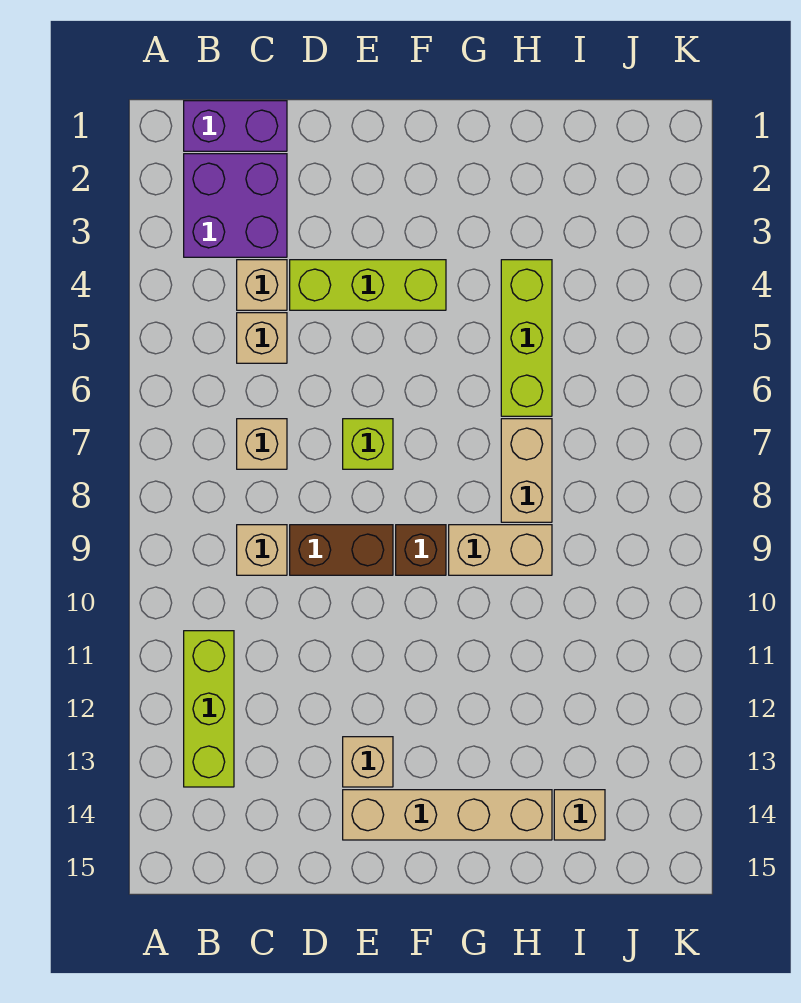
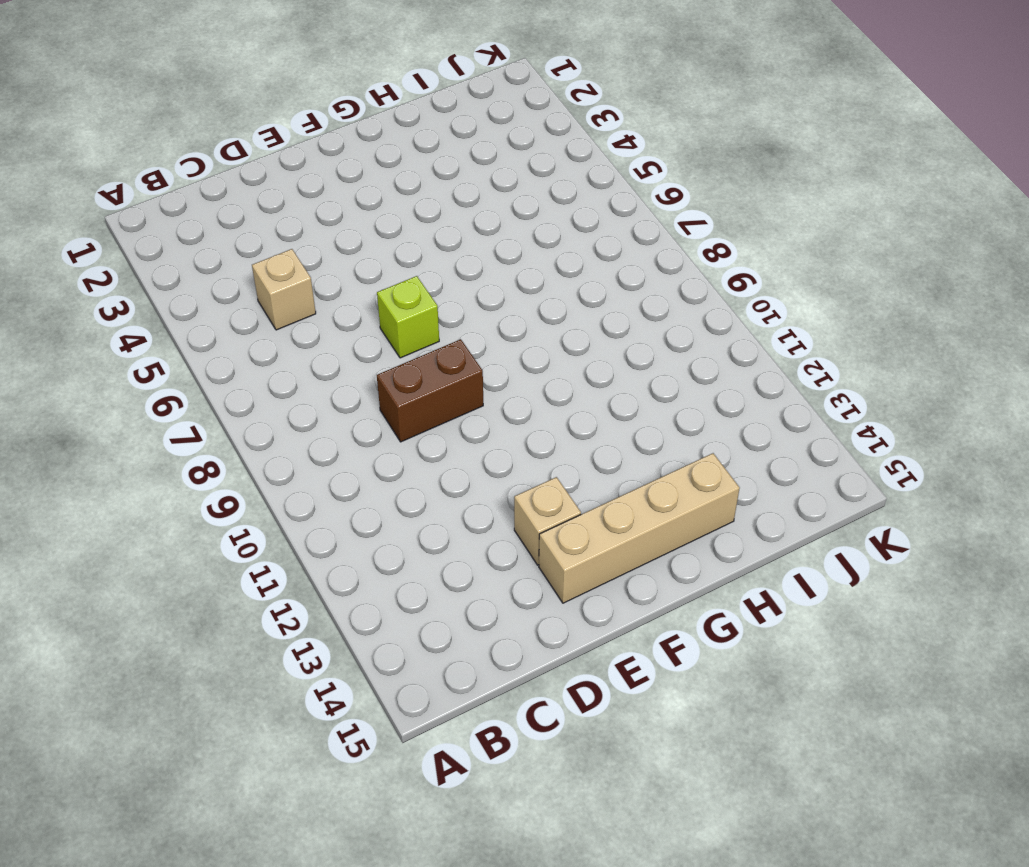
none -> purple 1x2 brick [184,101,287,151]
none -> purple 2x2 brick [184,154,287,257]
none -> lime 1x3 brick [184,631,234,787]

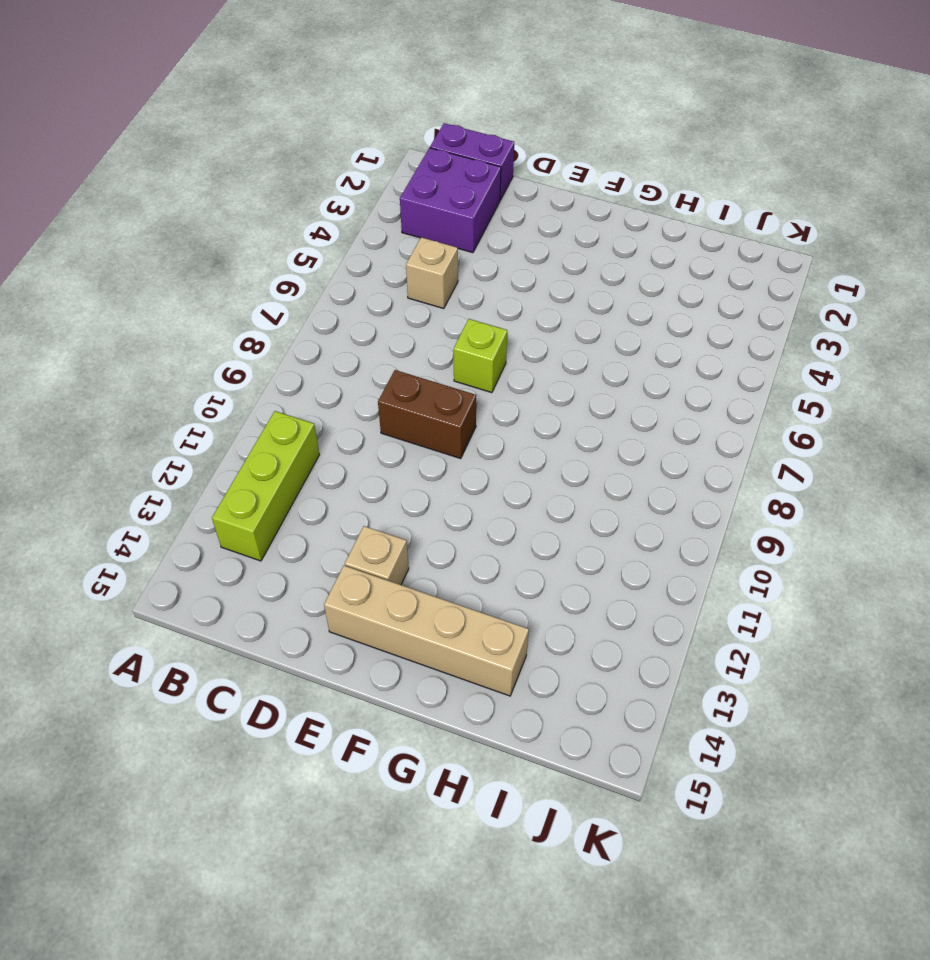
none -> tan 1x1 brick [237,260,287,310]
none -> tan 1x1 brick [237,419,287,469]
none -> tan 1x1 brick [237,525,287,575]

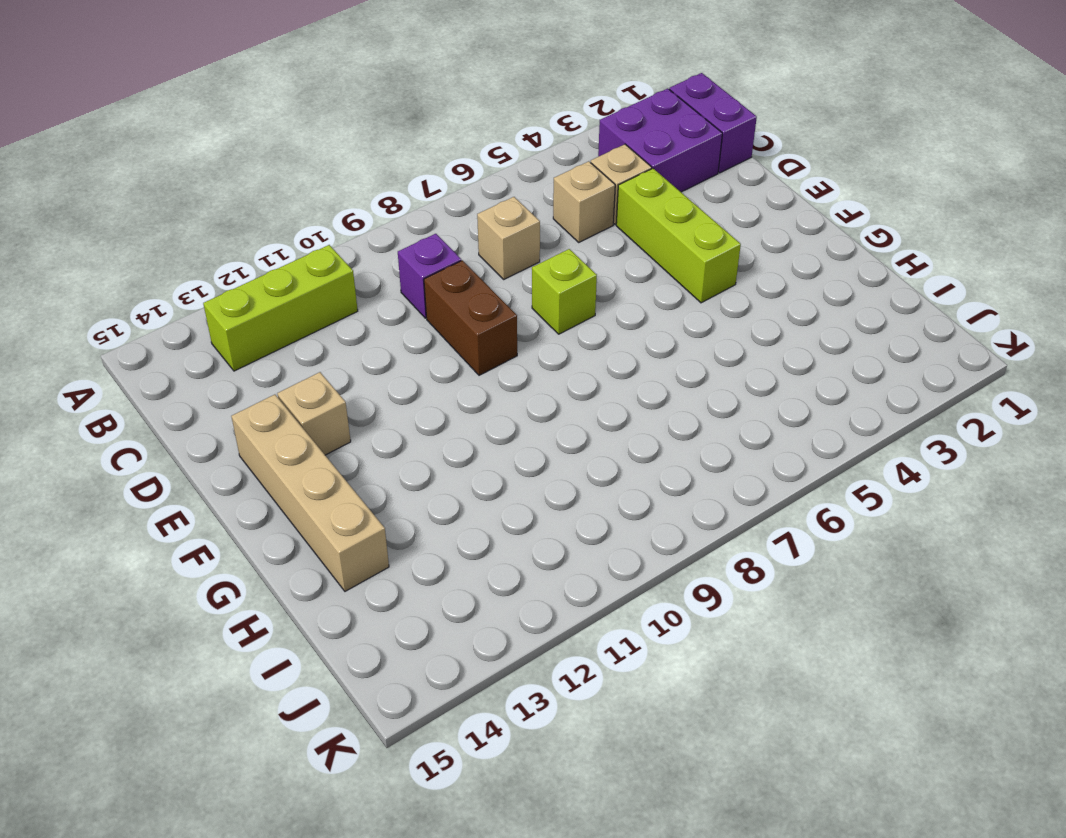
purple 1x1 brick [398,234,461,318] -> tan 1x1 brick [237,525,287,575]
none -> brown 1x1 brick [396,525,446,575]
none -> tan 1x2 brick [449,525,552,575]
none -> lime 1x3 brick [501,260,552,416]

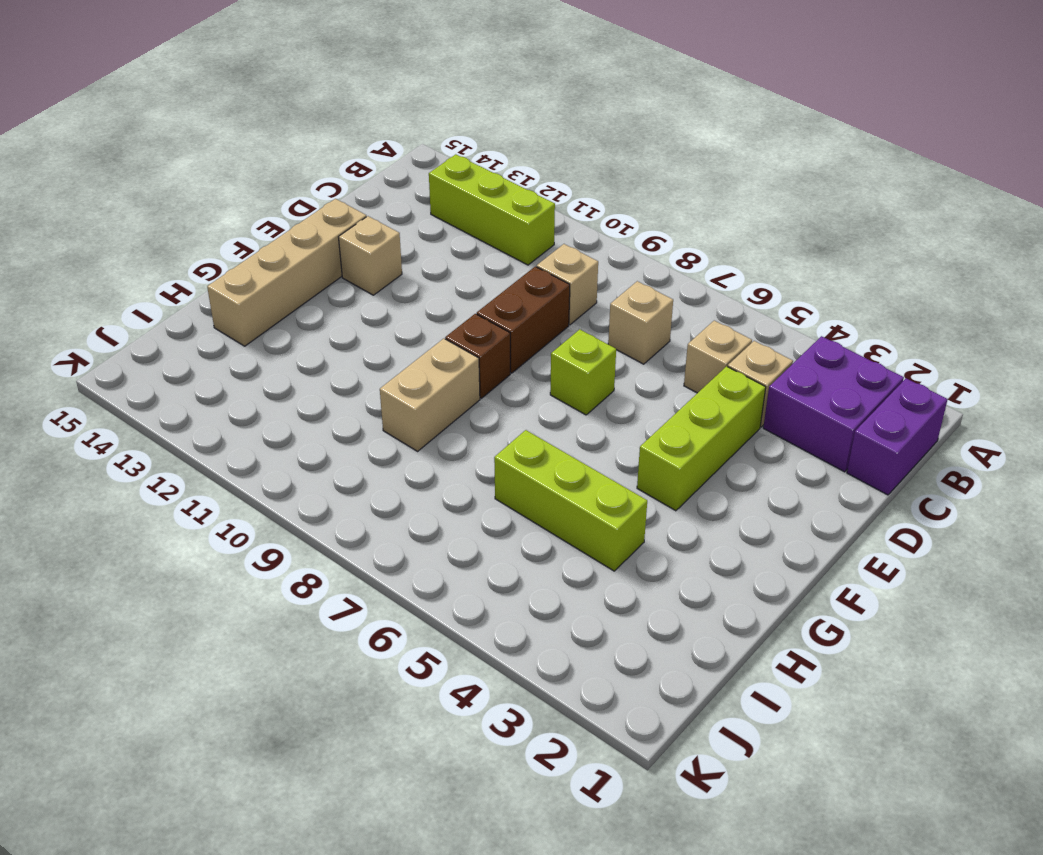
none -> tan 1x2 brick [501,419,552,522]
none -> tan 1x1 brick [554,790,605,840]

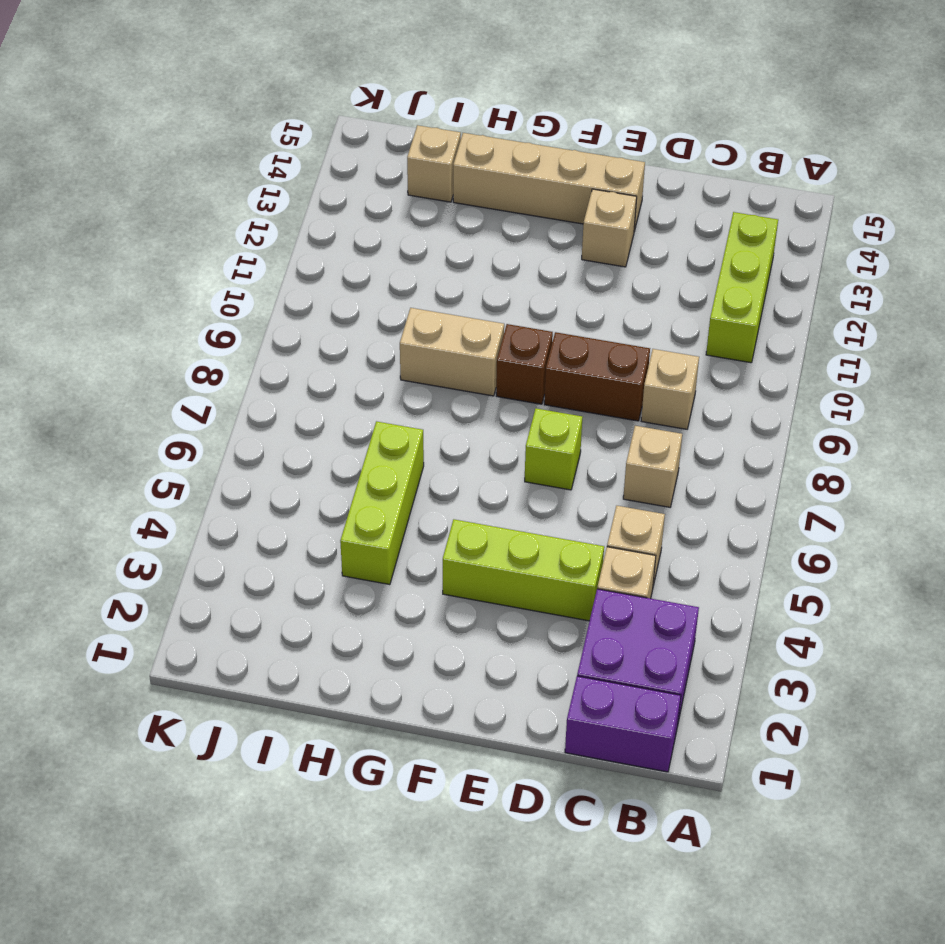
none -> tan 1x2 brick [501,419,552,522]

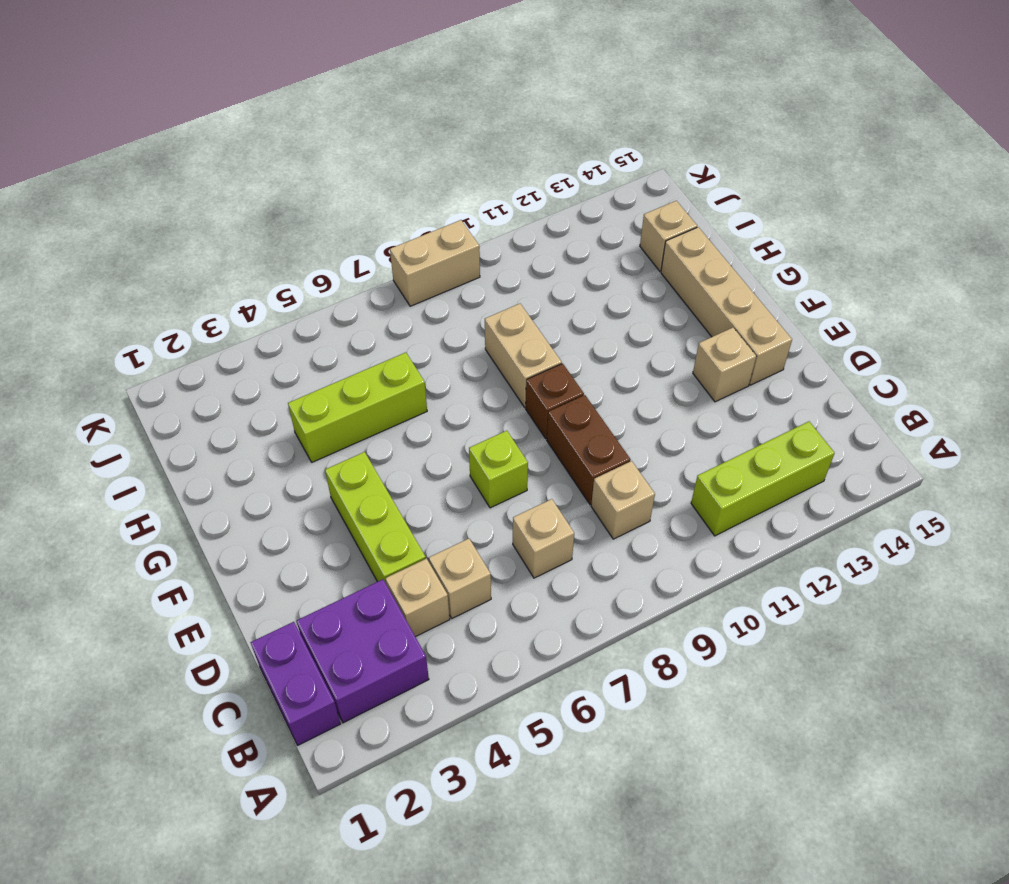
tan 1x2 brick [390,220,480,306] -> tan 1x2 brick moved to [501,419,552,522]

